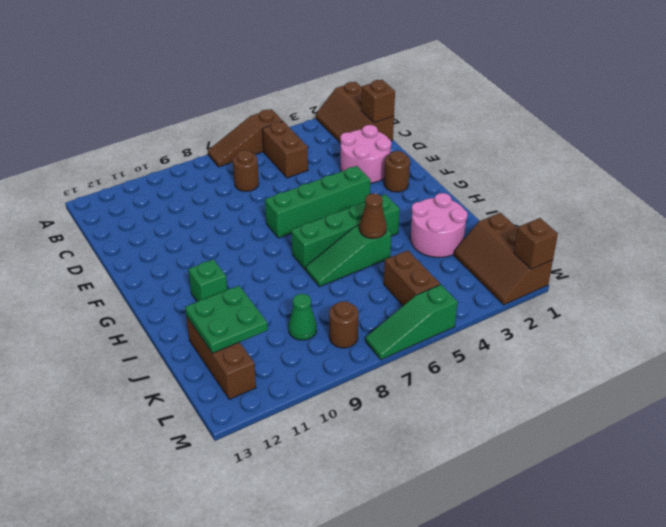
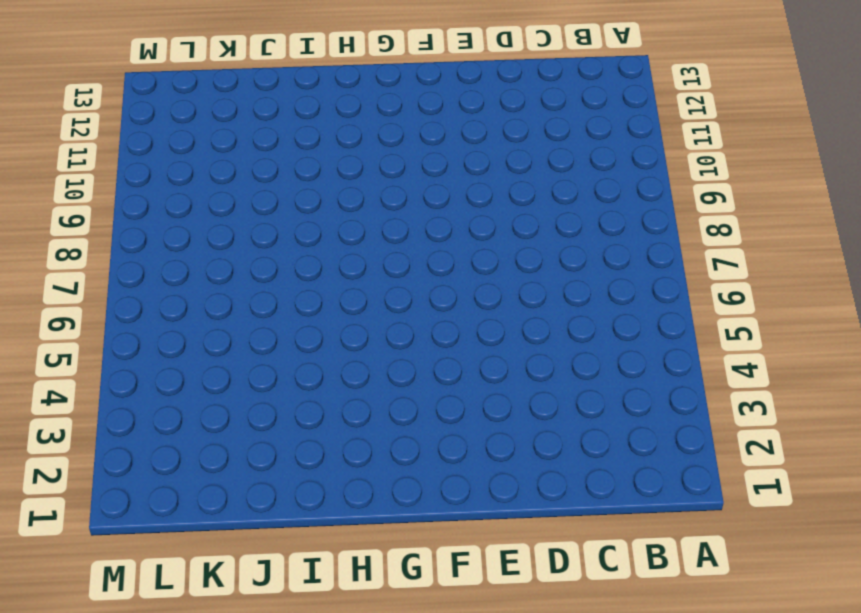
none -> brown 2x3 slope [316,82,394,143]
none -> brown 1x3 slope [208,109,283,167]
none -> brown 1x2 brick [262,121,308,178]

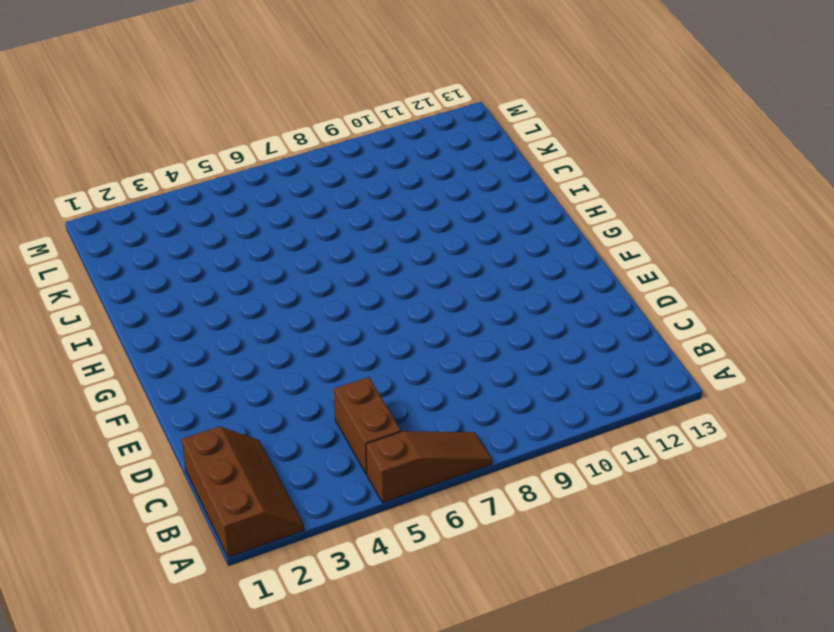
none -> brown 1x1 round brick [233,150,259,191]
none -> pink 2x2 round brick [340,125,391,183]
none -> brown 1x1 round brick [384,151,410,192]

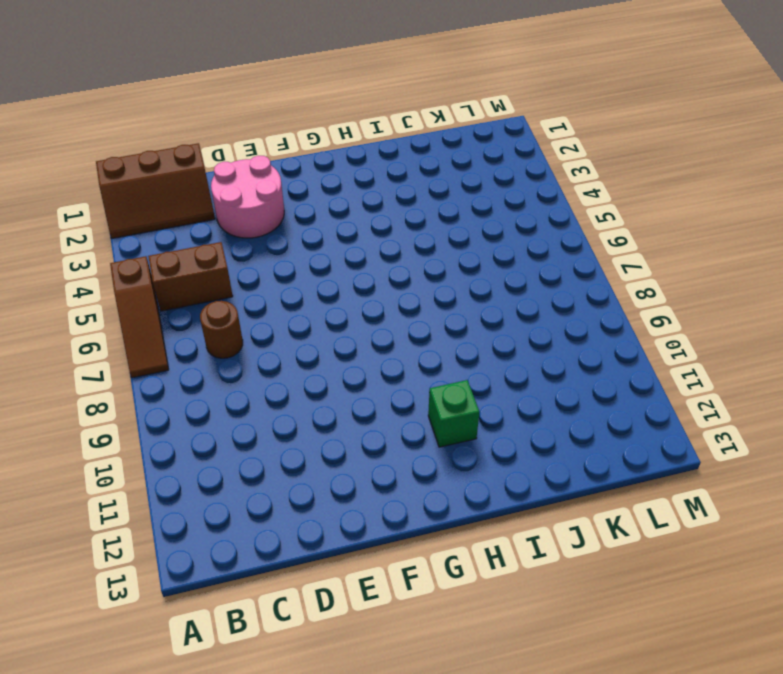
none -> brown 1x1 round brick [384,151,410,192]
none -> green 1x4 brick [265,166,370,238]
none -> green 1x4 brick [291,194,400,270]

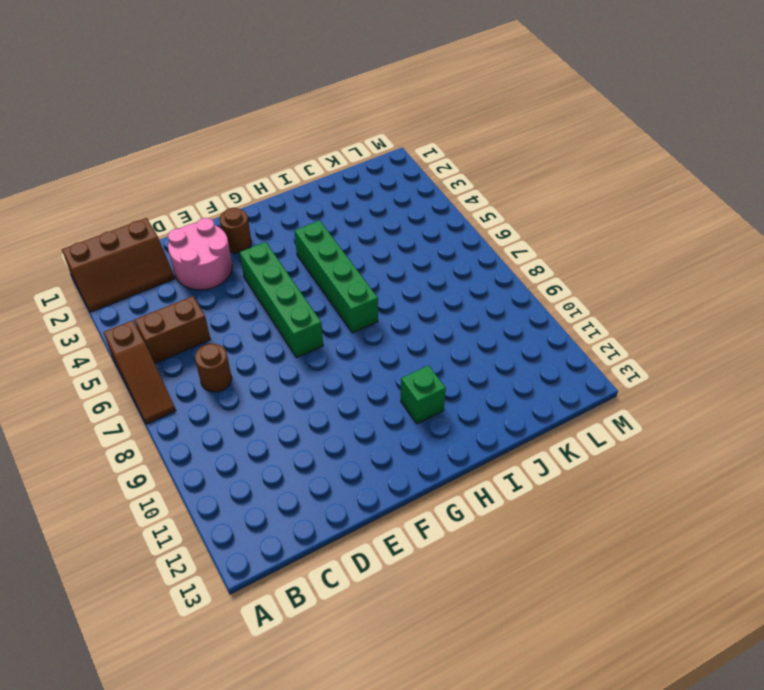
none -> pink 2x2 round brick [410,193,467,257]
none -> green 1x3 slope [306,225,391,287]
none -> brown 1x3 brick [186,316,256,399]

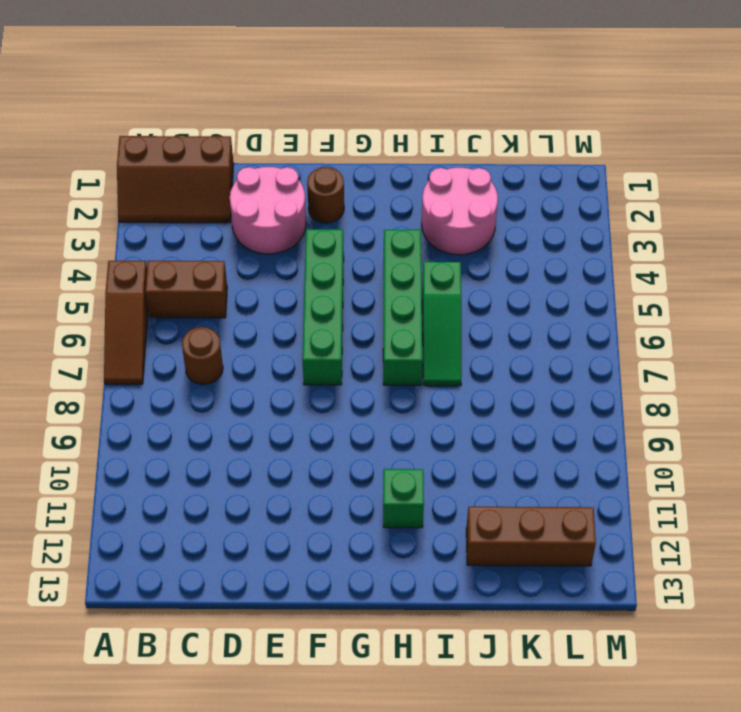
none -> brown 2x3 slope [454,213,553,305]
none -> brown 1x2 brick [384,250,440,306]
none -> green 1x1 cone [288,294,317,340]

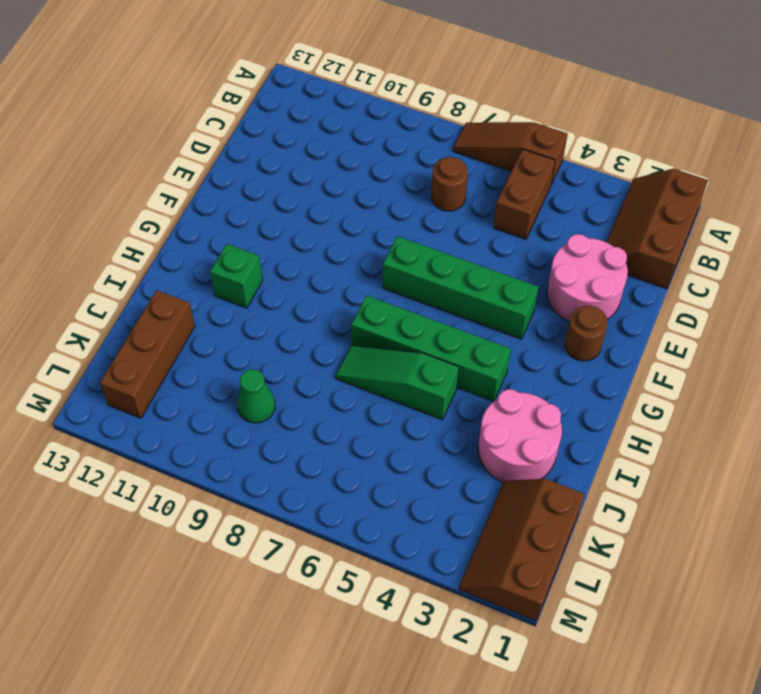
none -> brown 1x2 brick [384,250,440,306]
none -> brown 1x1 round brick [329,301,358,348]
none -> green 1x3 slope [365,285,458,360]

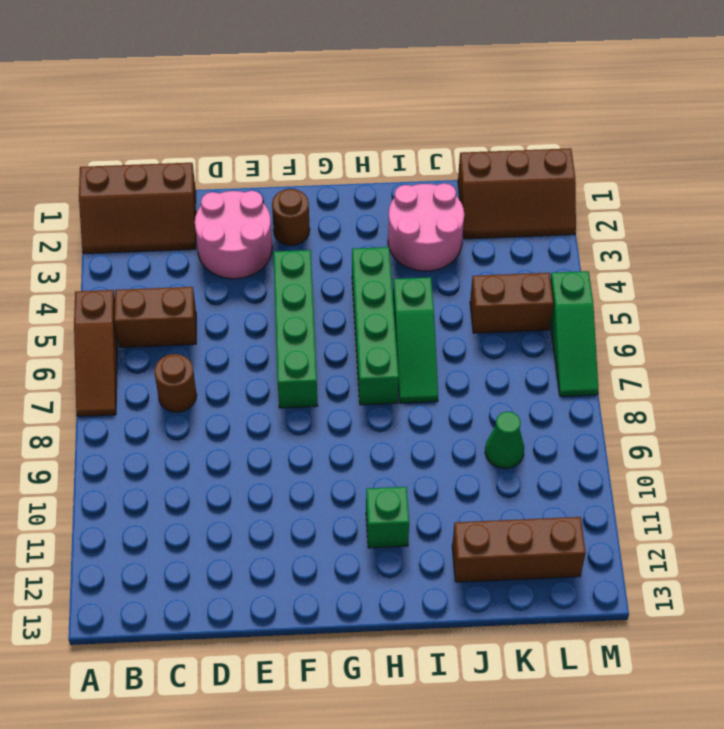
none -> brown 1x1 round brick [329,301,358,348]
none -> brown 1x1 brick [361,80,395,123]
none -> brown 1x1 cone [359,193,387,239]

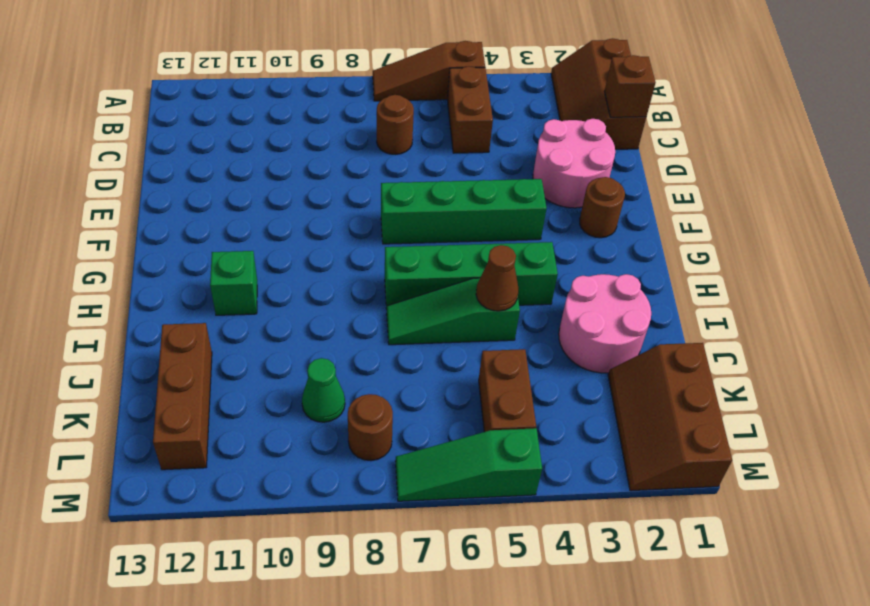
none -> green 2x2 plate [185,286,268,353]
none -> brown 1x1 brick [514,218,558,269]

